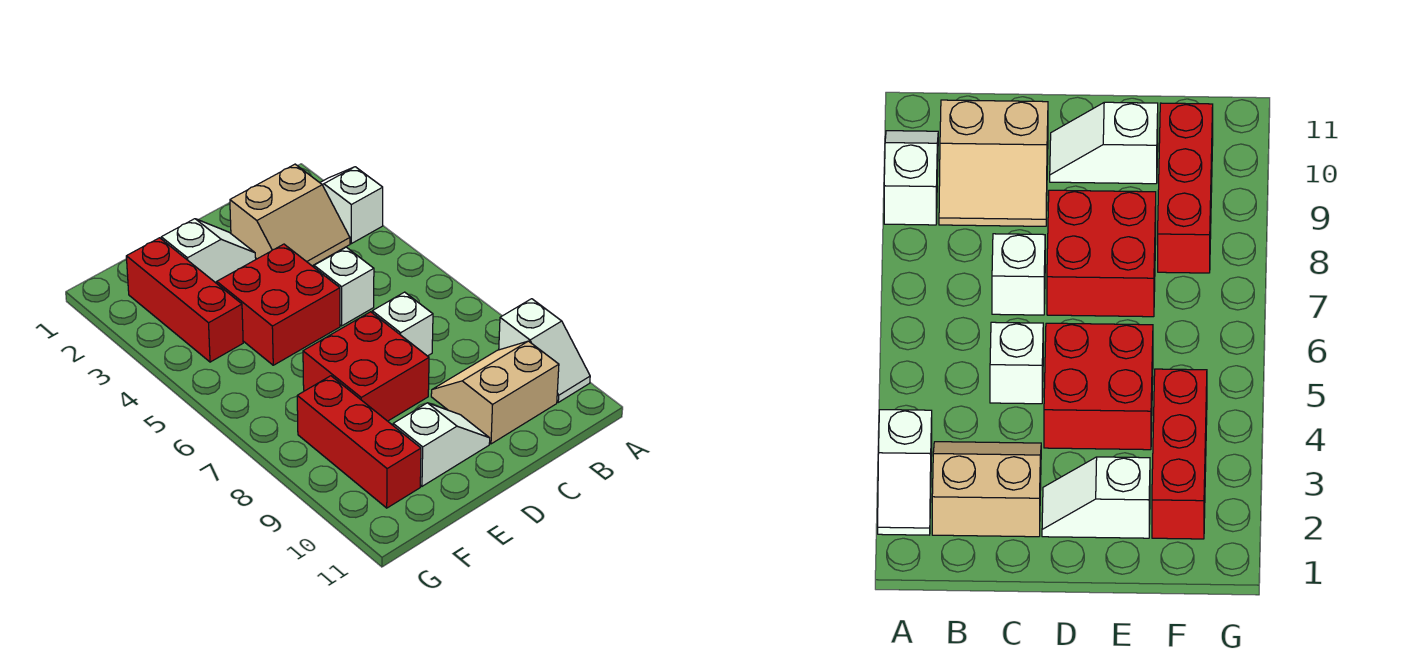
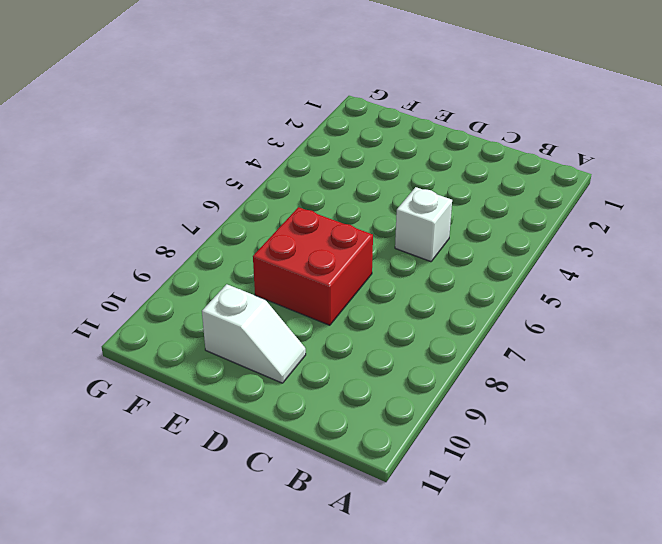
none -> white 1x2 slope [320,167,383,244]
none -> white 1x2 slope [499,299,590,402]
none -> tan 2x2 slope [230,164,350,266]

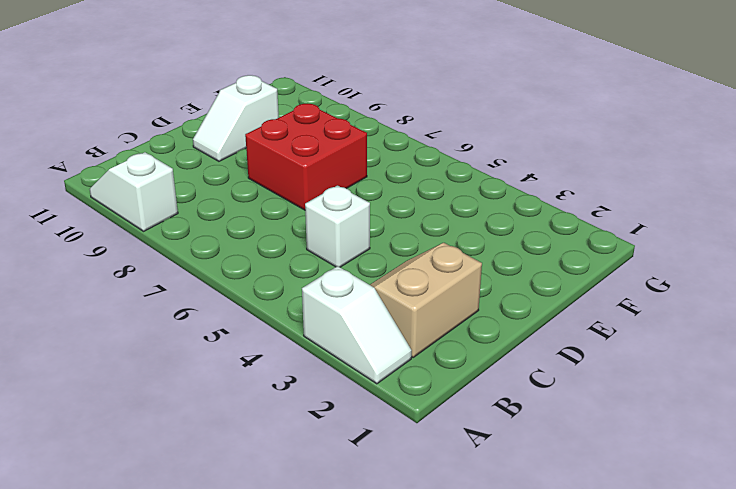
none -> tan 2x2 slope [431,341,559,444]
none -> white 1x1 brick [372,292,433,356]
none -> white 1x2 slope [161,219,256,282]

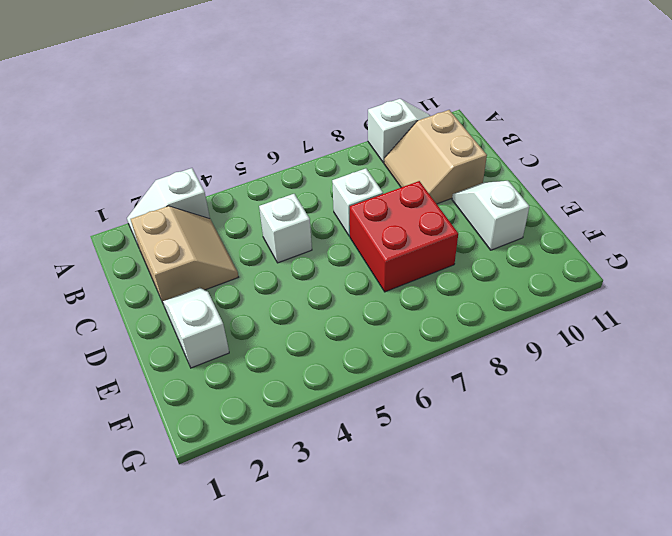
none -> red 2x2 brick [217,244,340,365]
none -> red 1x3 brick [126,238,243,362]
none -> red 1x3 brick [297,376,421,508]

